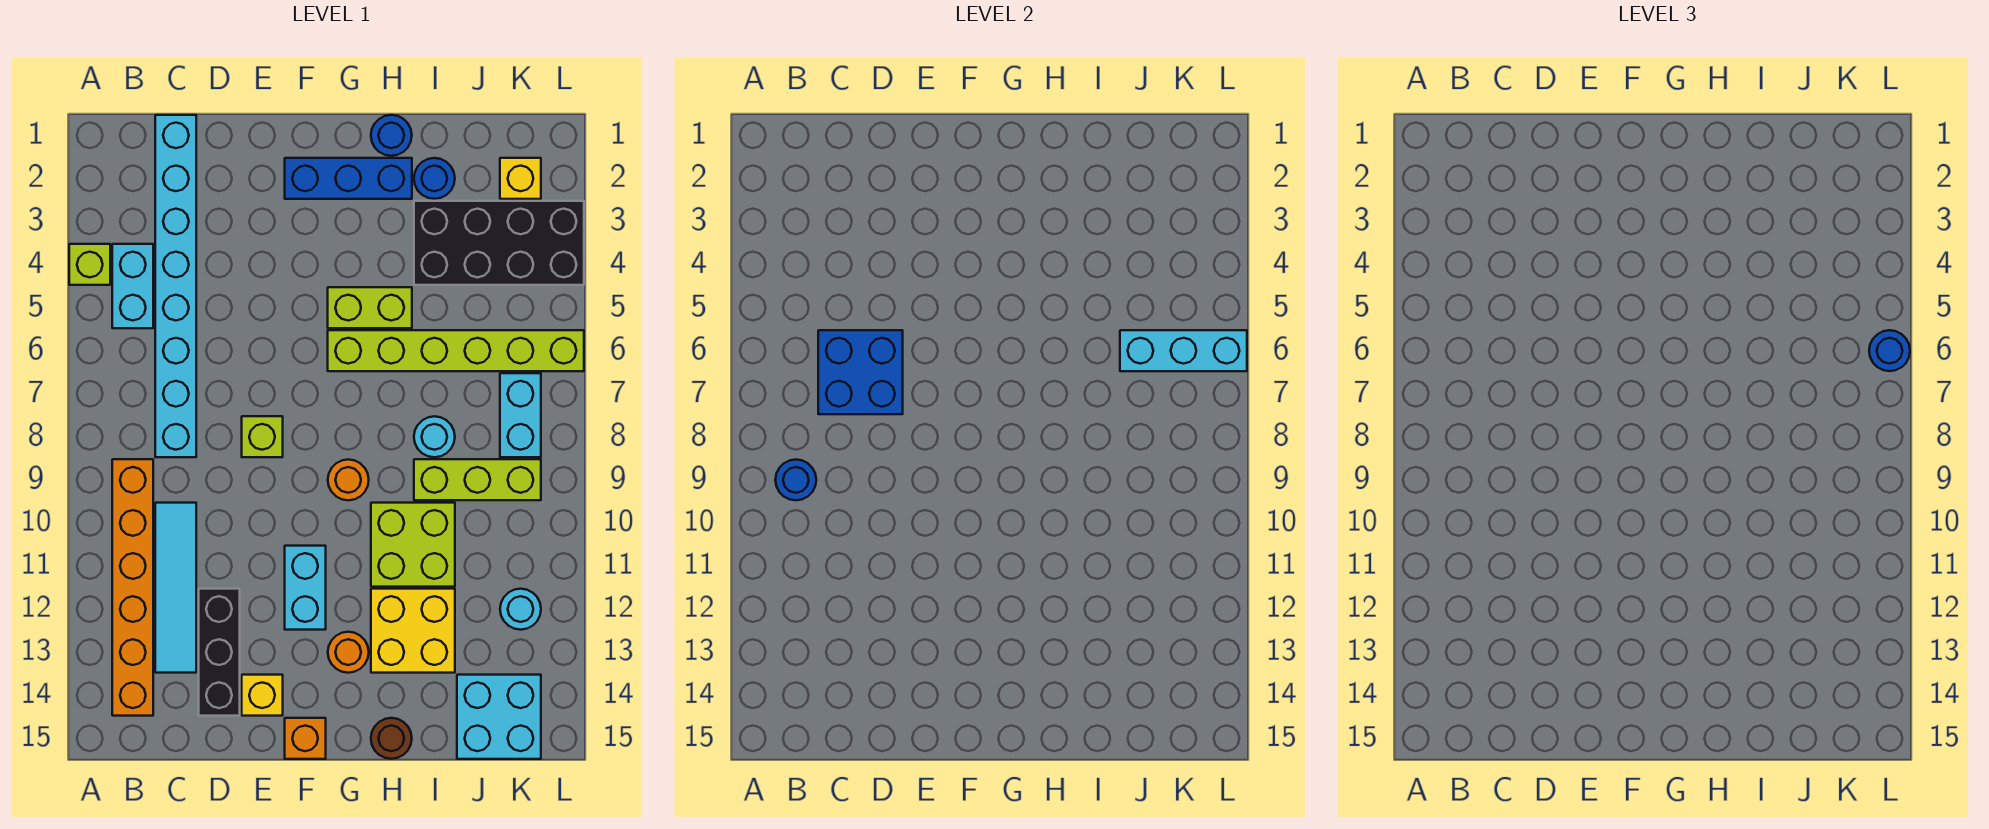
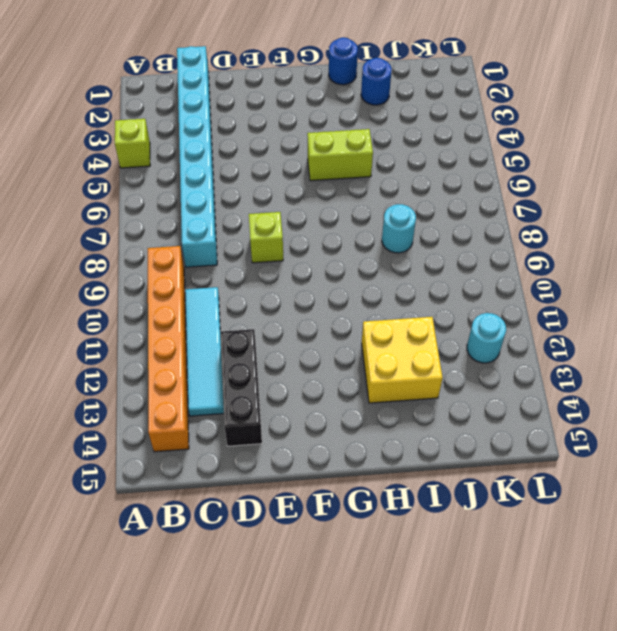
none -> cyan 1x2 brick [112,244,153,328]
none -> yellow 1x1 brick [242,675,283,716]
none -> blue 1x3 brick [285,158,412,199]
none -> cyan 1x2 brick [285,546,326,630]

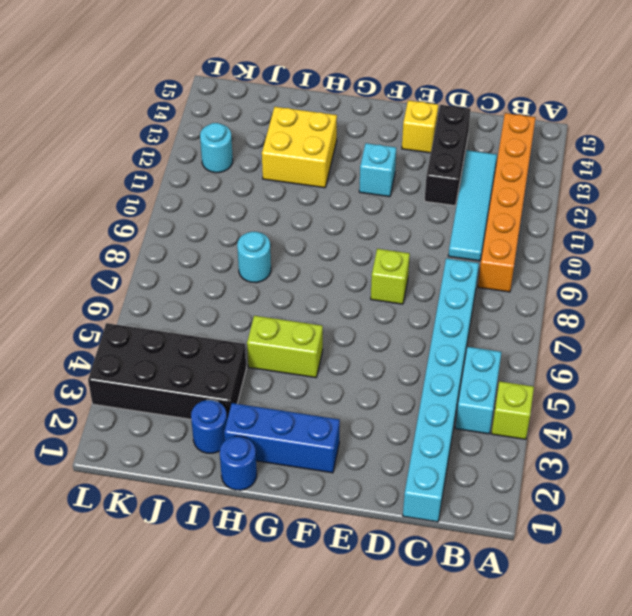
cyan 1x1 brick [359,143,396,197] -> cyan 1x2 brick [285,546,326,630]
none -> orange 1x1 brick [285,718,326,759]
none -> lime 1x6 brick [328,330,584,371]
none -> orange 1x1 round brick [328,459,369,500]
none -> orange 1x1 round brick [328,632,369,673]

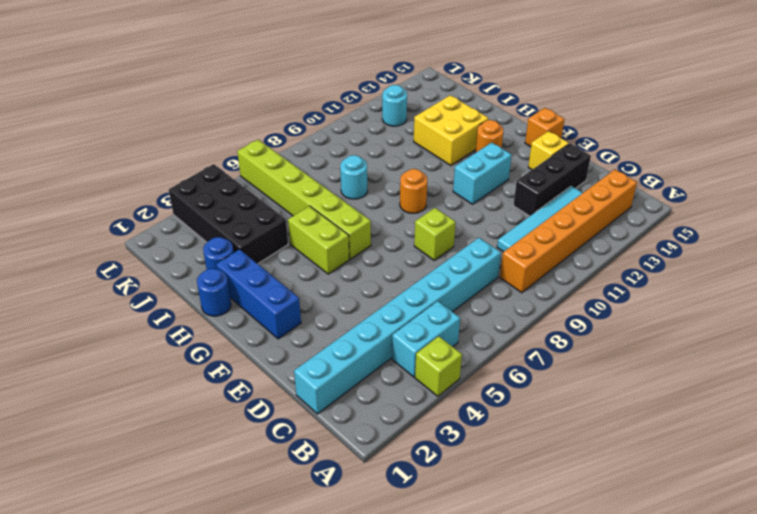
none -> lime 2x2 brick [371,503,455,587]
none -> brown 1x1 round brick [371,718,412,759]
none -> lime 1x3 brick [414,459,541,500]
none -> cyan 2x2 brick [457,675,541,759]

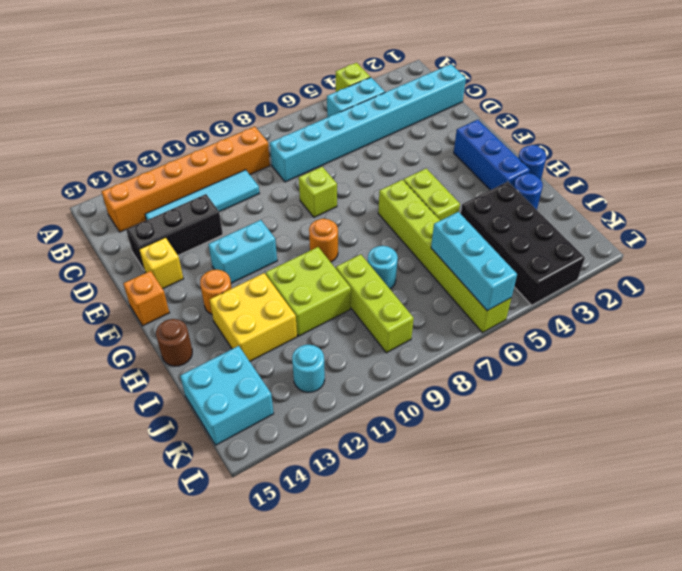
none -> yellow 1x1 brick [500,158,541,199]
none -> cyan 1x2 brick [500,373,541,457]
none -> blue 1x1 round brick [775,460,816,500]
none -> blue 2x2 brick [818,330,903,414]

